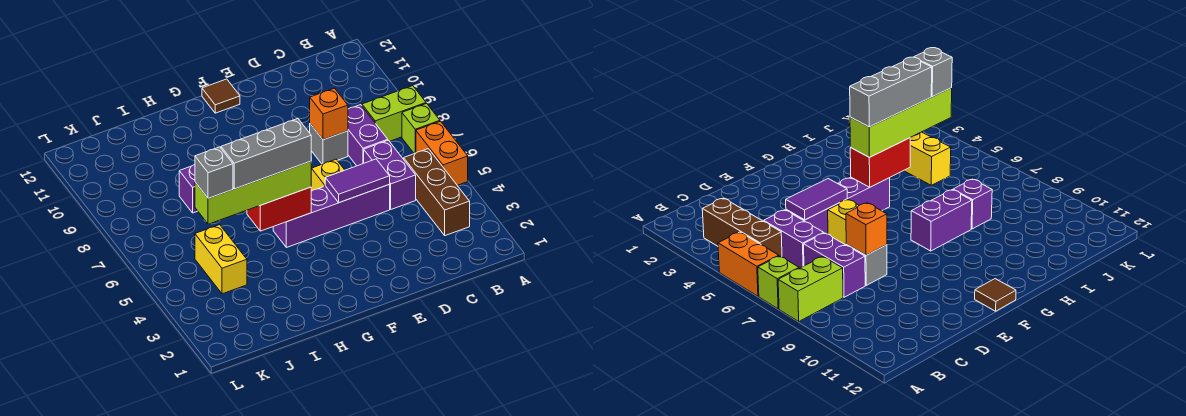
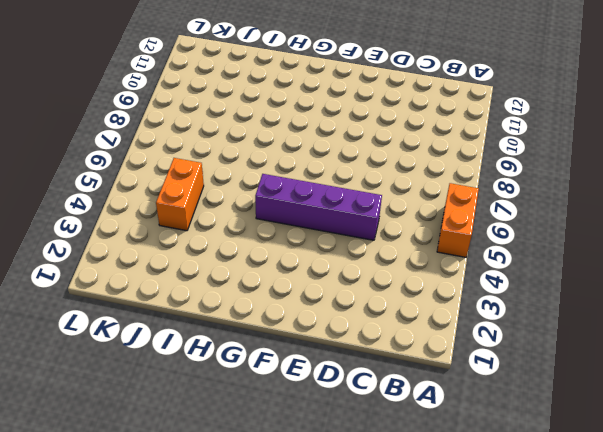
orange 1x2 brick [156,158,204,231] -> yellow 1x2 brick [195,225,247,294]
none -> lime 1x1 brick [402,103,440,154]
none -> lime 1x2 brick [362,86,426,141]
none -> brown 1x3 brick [404,149,470,236]

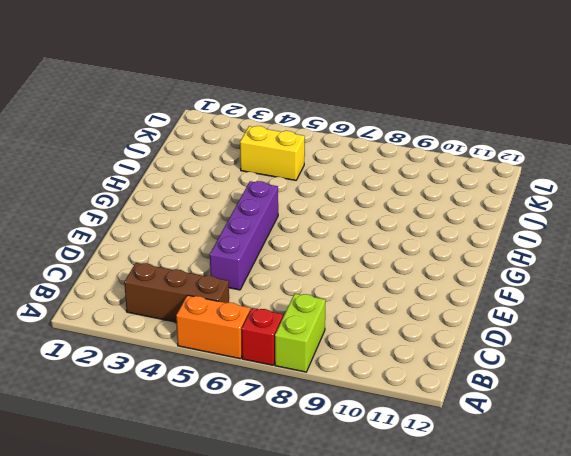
red 1x1 brick [242,308,283,365] -> lime 1x1 brick [402,103,440,154]
none -> purple 1x2 brick [364,140,416,209]
none -> purple 1x2 brick [348,105,388,166]
none -> grey 1x1 brick [310,124,348,164]

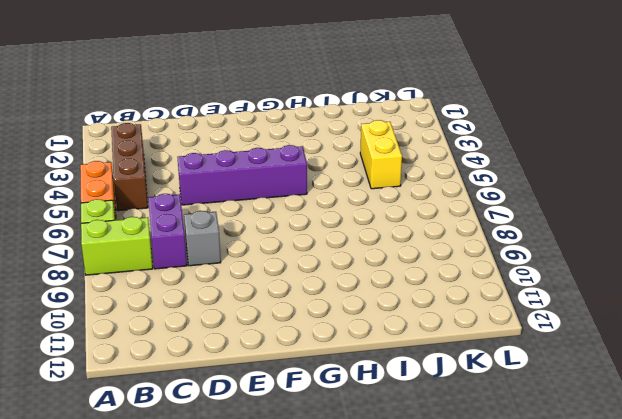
none -> purple 1x2 brick [364,140,416,209]
none -> yellow 1x1 brick [311,159,344,191]
none -> brown 1x1 tile [202,79,240,113]

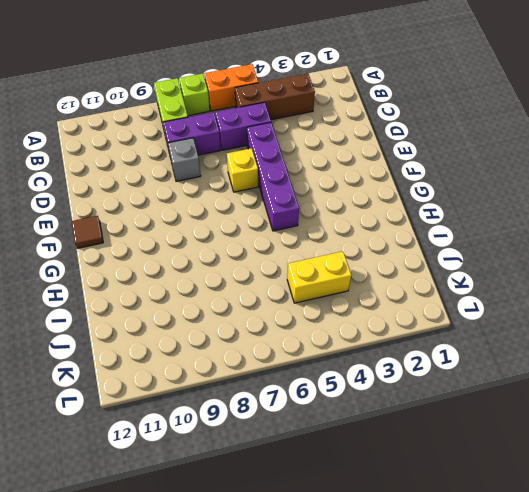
none -> purple 1x2 brick [911,190,972,251]
none -> purple 1x1 brick [179,165,197,213]
none -> purple 1x2 tile [325,159,390,203]

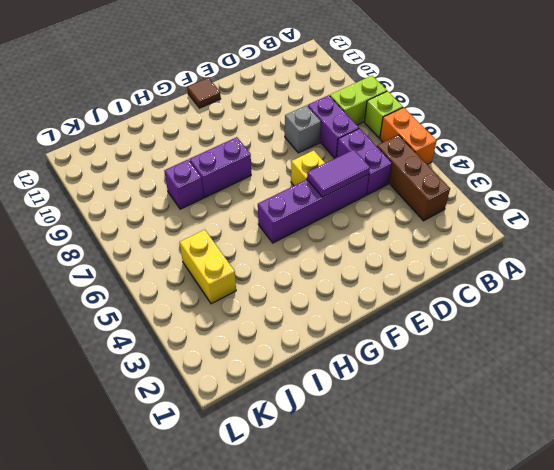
none -> orange 1x1 brick [310,88,348,140]
none -> red 1x2 brick [247,187,311,231]
none -> lime 1x4 brick [195,161,311,224]

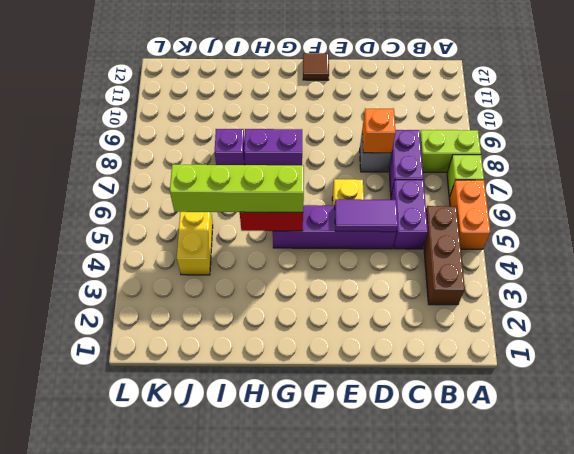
none -> grey 1x3 brick [221,119,311,189]
none -> grey 1x1 brick [195,147,233,198]

